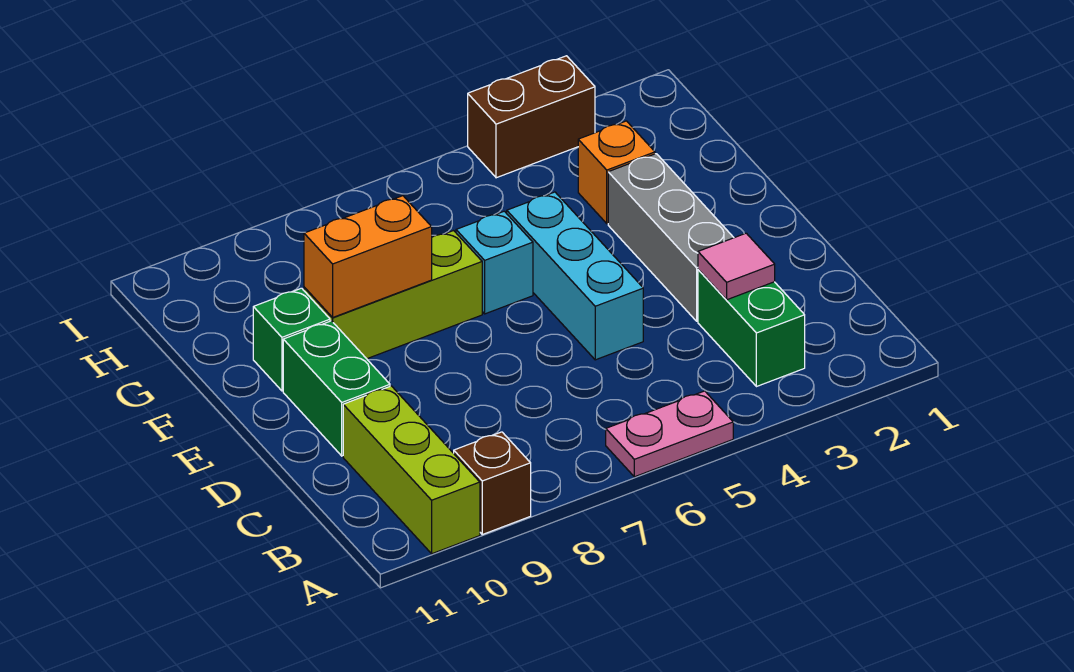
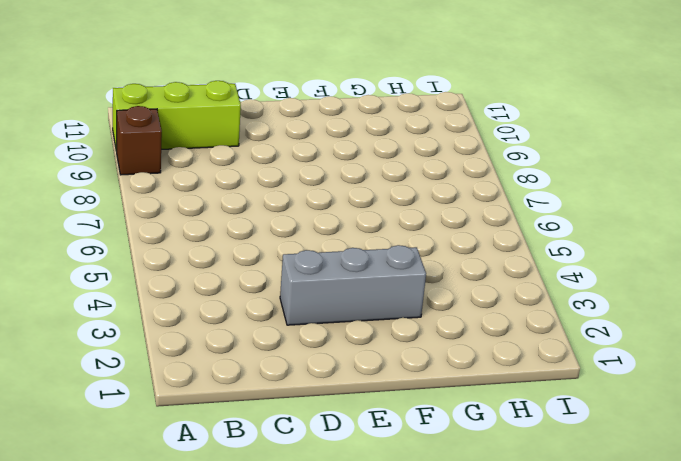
none -> pink 1x2 plate [606,391,733,477]
none -> green 1x2 brick [698,270,805,387]
none -> cyan 1x3 brick [507,192,643,360]

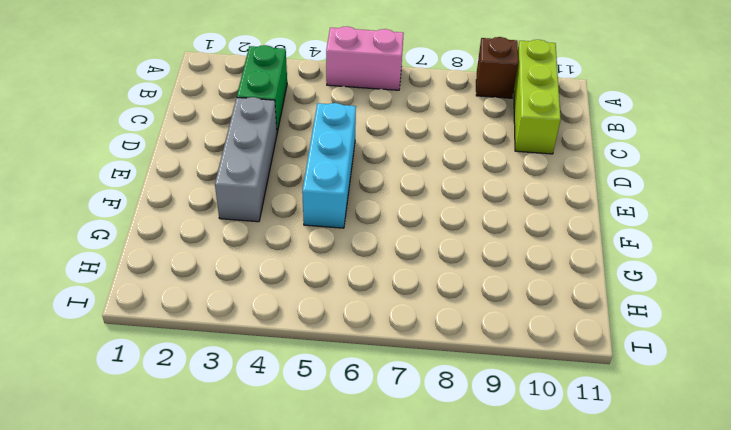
pink 1x2 brick [326,26,404,90] -> pink 1x2 plate [606,391,733,477]
none -> green 1x2 brick [283,321,390,456]
none -> cyan 1x1 brick [456,211,533,314]
none -> lime 1x3 brick [304,231,482,359]

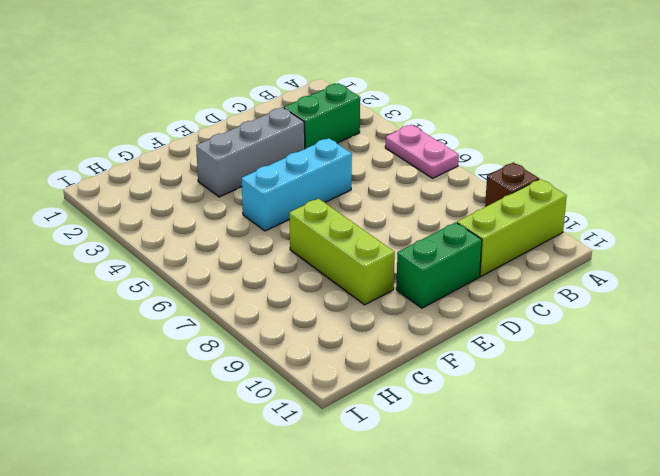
none -> cyan 1x1 brick [456,211,533,314]
none -> green 1x1 brick [253,288,330,391]
none -> orange 1x1 brick [578,121,655,223]

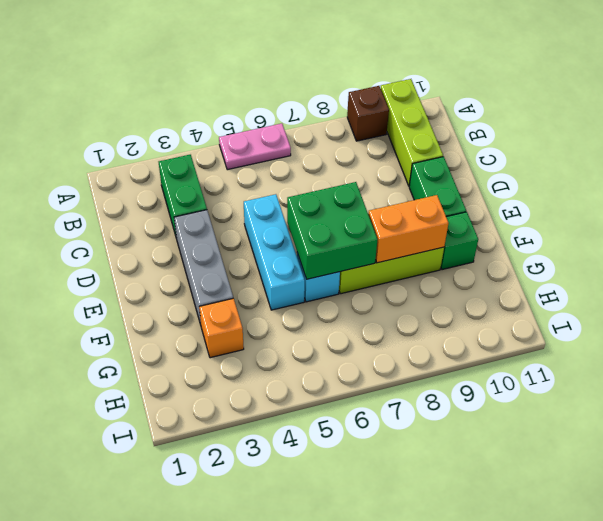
green 2x2 brick [287,182,378,279] -> none
none -> brown 1x2 brick [468,56,595,178]
none -> pink 1x1 tile [698,233,775,300]

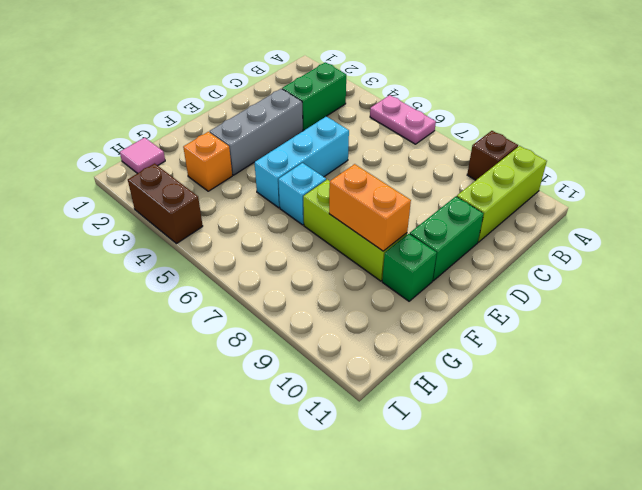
pink 1x1 tile [120,138,165,174] -> pink 1x1 tile moved to [698,233,775,300]

